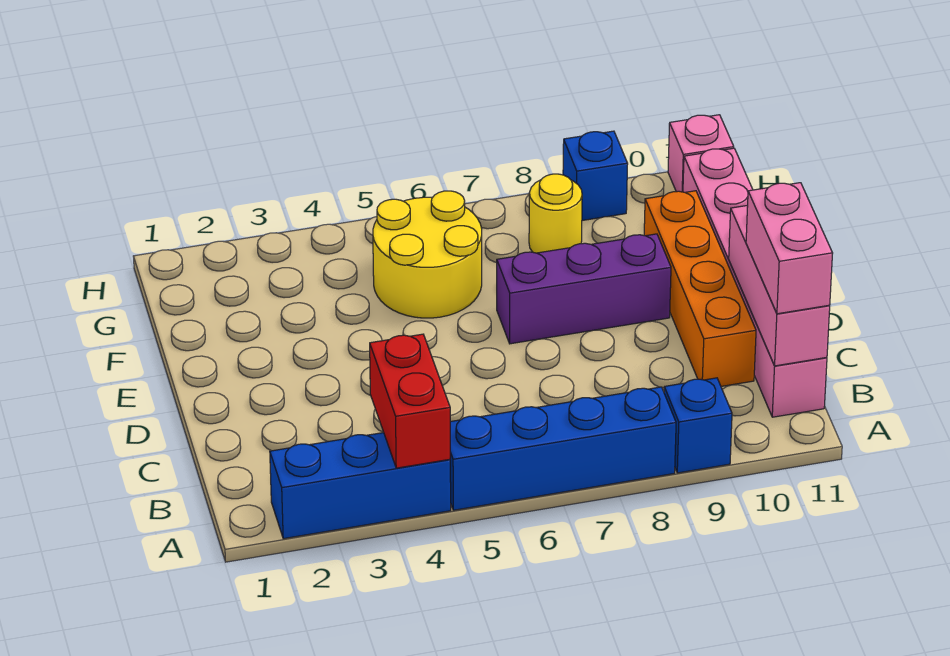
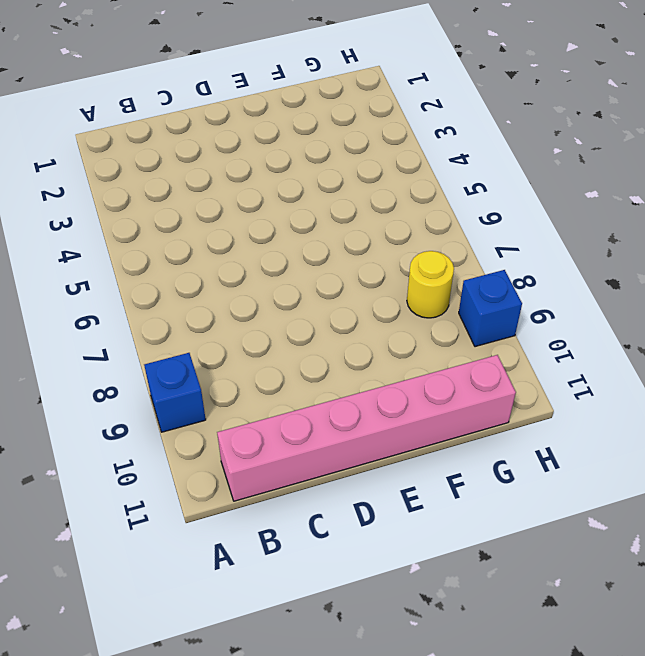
none -> blue 1x3 brick [270,433,451,539]
none -> blue 1x4 brick [450,387,676,510]
none -> orange 1x4 brick [644,191,756,386]

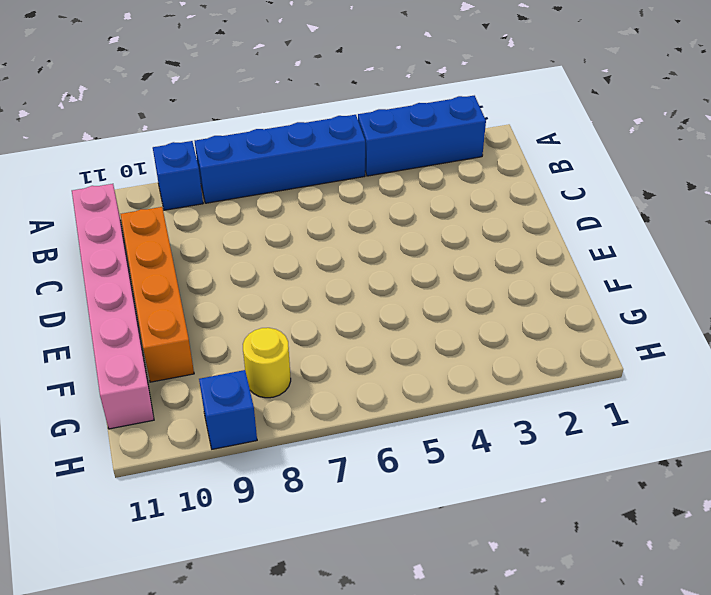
none -> purple 1x3 brick [497,234,671,344]
none -> yellow 2x2 round brick [373,191,482,318]
none -> pink 1x1 brick [668,115,734,192]

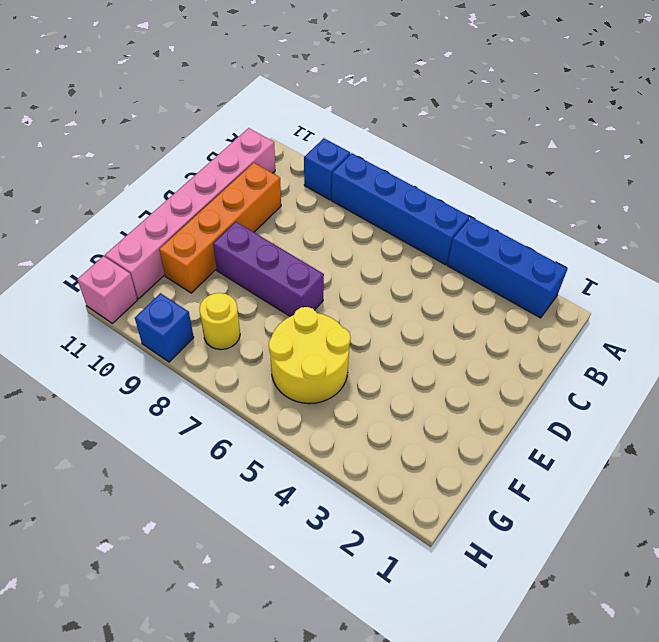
none -> red 1x2 brick [370,334,450,468]
none -> pink 1x3 brick [729,205,830,366]
none -> pink 1x2 brick [746,183,833,314]

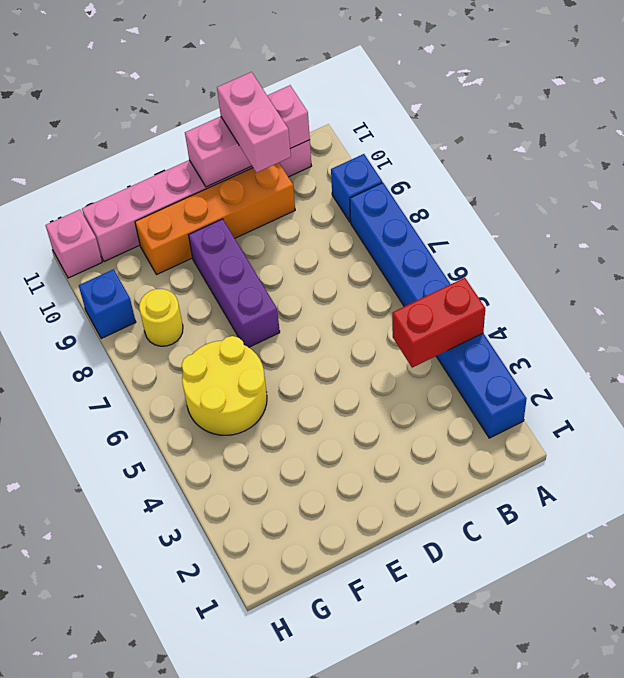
pink 1x2 brick [217,72,291,173] -> pink 1x2 brick turned to [746,183,833,314]

